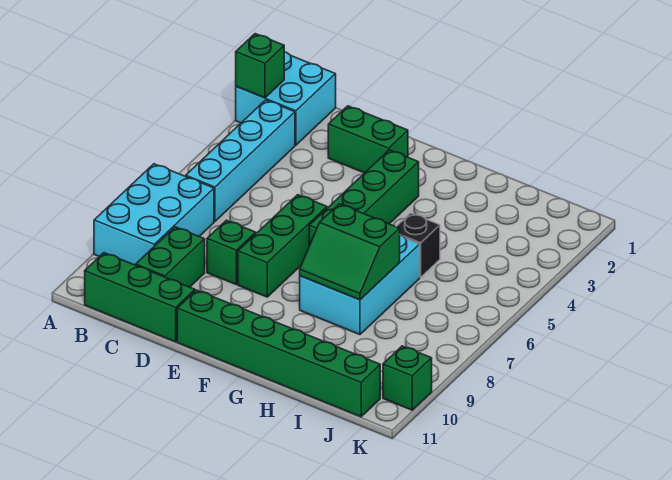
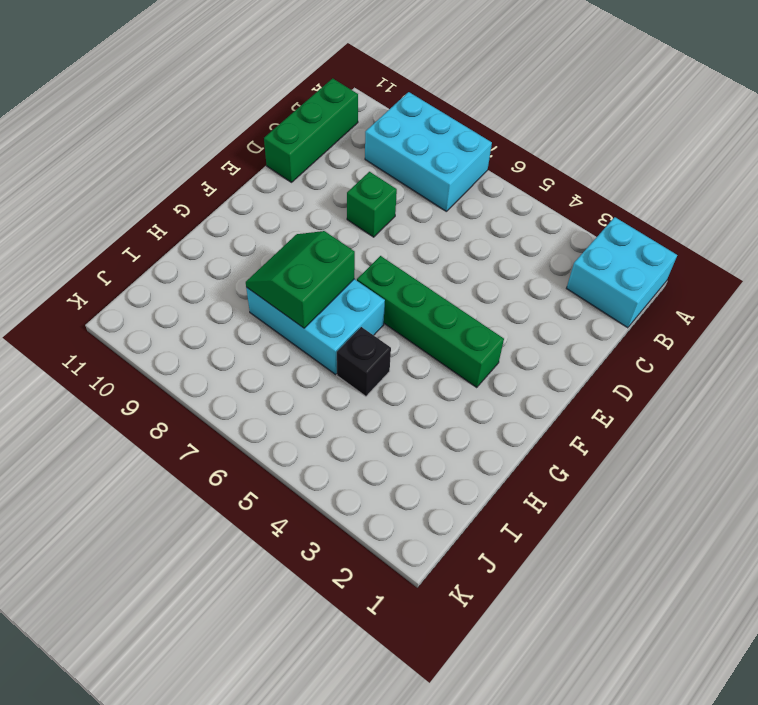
none -> cyan 1x4 brick [186,100,295,221]
none -> green 1x2 brick [136,227,205,287]
none -> green 1x2 brick [328,106,408,173]

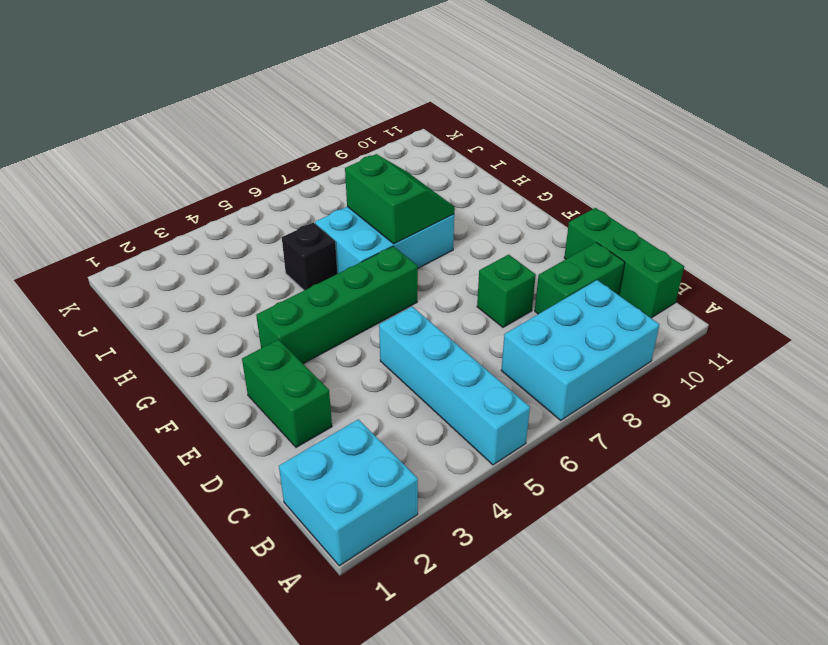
cyan 1x4 brick [379,307,530,465] -> cyan 1x4 brick turned to [186,100,295,221]
none -> green 1x3 brick [238,195,327,297]
none -> green 1x6 brick [177,290,380,417]
none -> green 1x1 brick [383,346,432,410]

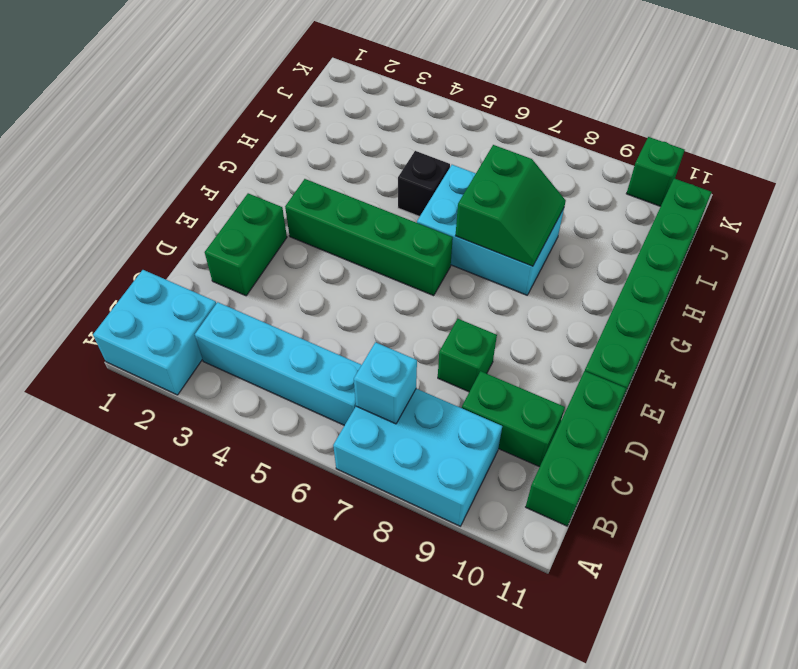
cyan 1x1 brick [354,342,417,424] -> none
none -> green 1x3 brick [238,195,327,297]
none -> green 1x1 brick [236,34,284,98]

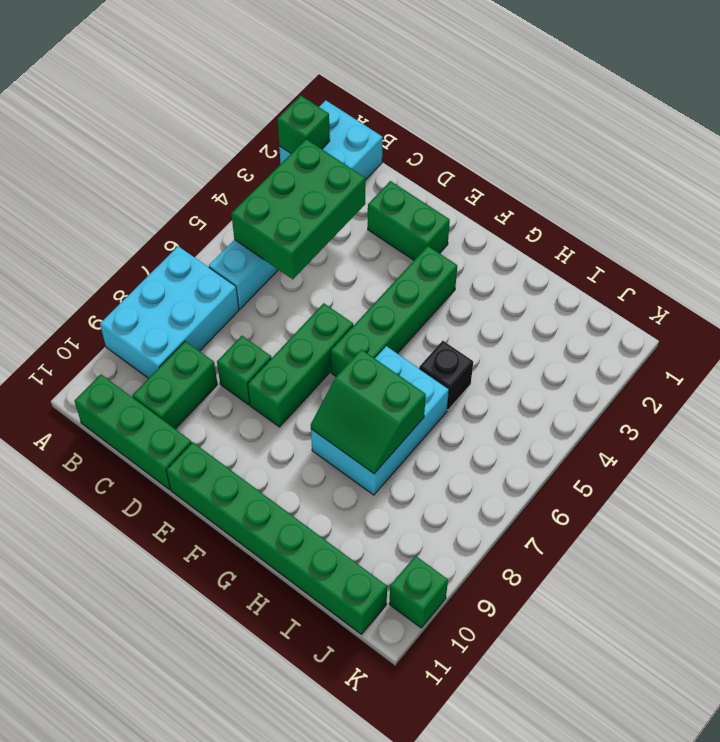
green 2x3 brick [231,139,365,279] -> none

